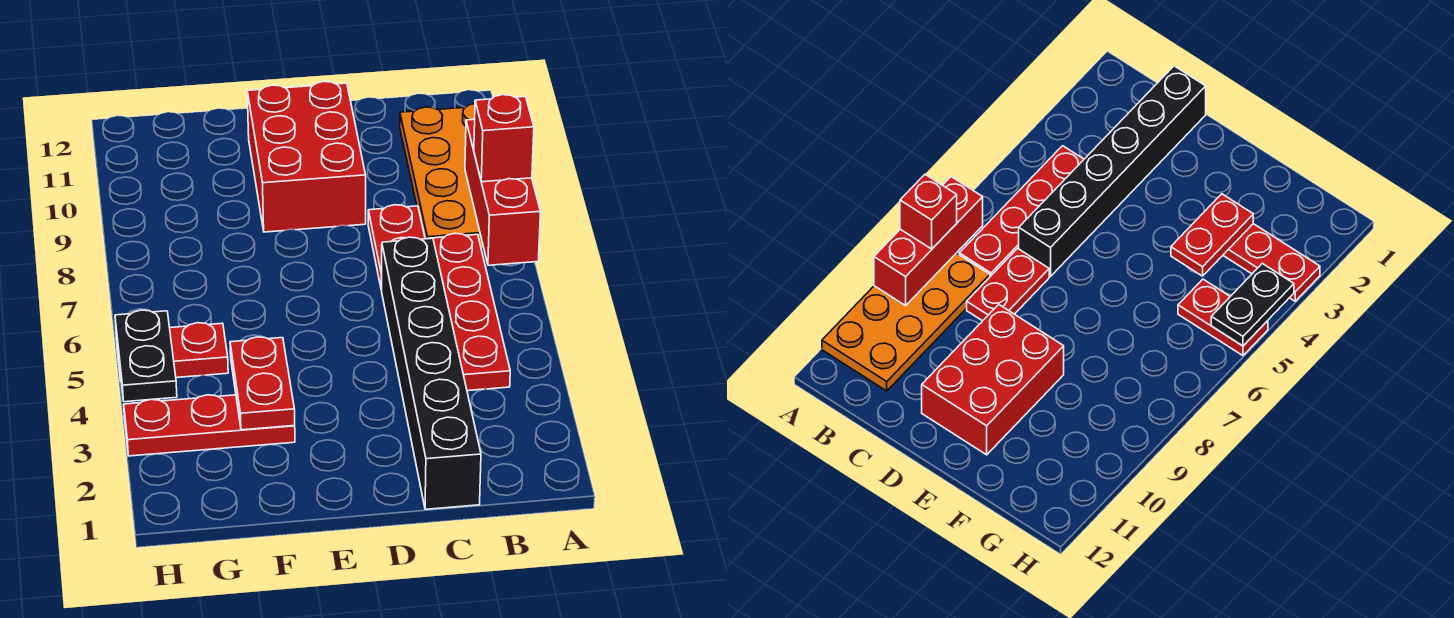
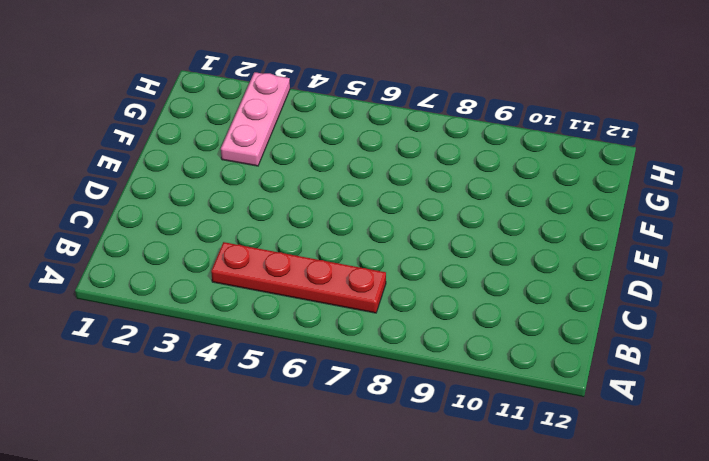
pink 1x3 plate [221,72,290,166] -> red 1x3 plate [124,395,295,456]
none -> orange 2x4 plate [400,104,484,249]
none -> black 1x6 brick [381,237,481,509]

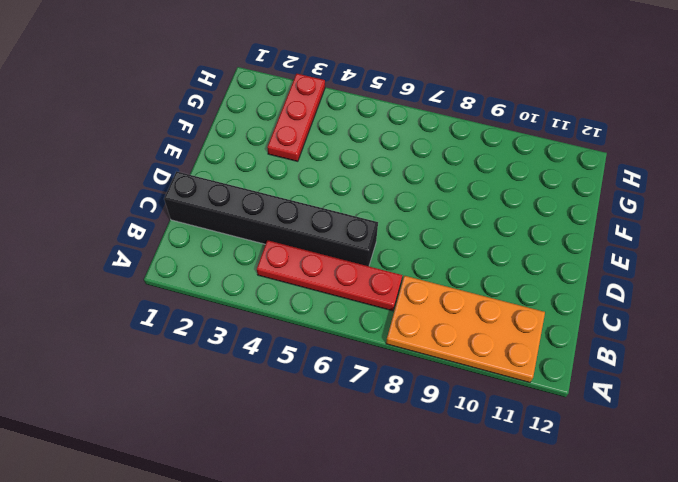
none -> red 1x2 plate [368,205,425,290]
none -> red 2x3 brick [247,81,366,232]

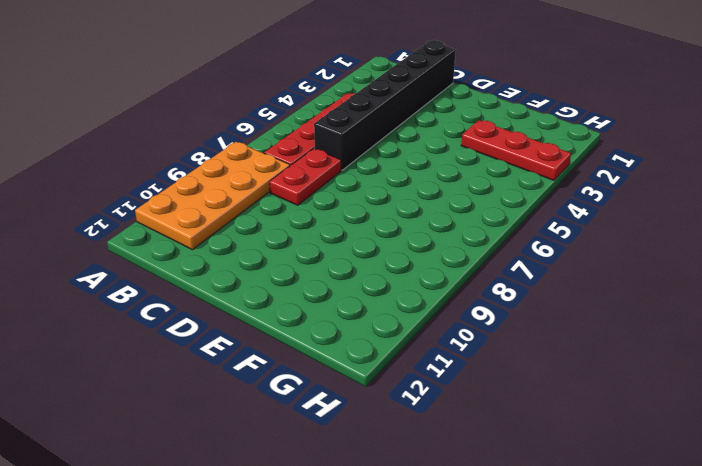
none -> red 2x3 brick [247,81,366,232]
none -> red 1x2 plate [116,323,228,381]

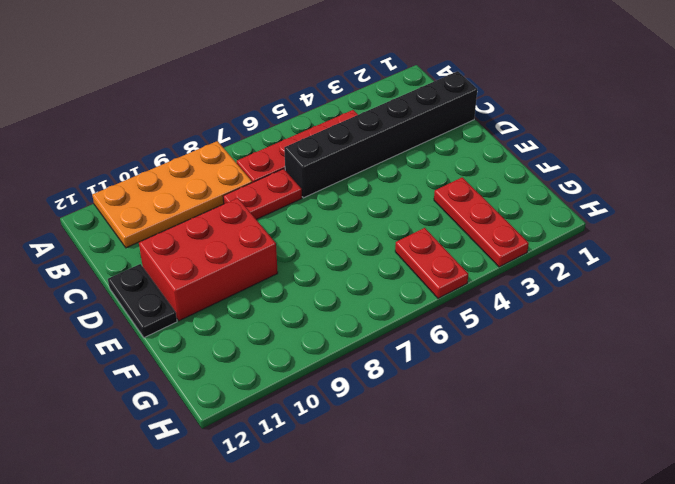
black 1x2 plate [108,264,177,338] -> black 1x2 plate turned to [115,310,177,402]
none -> red 1x3 brick [465,119,541,265]
none -> red 1x2 plate [230,337,295,430]

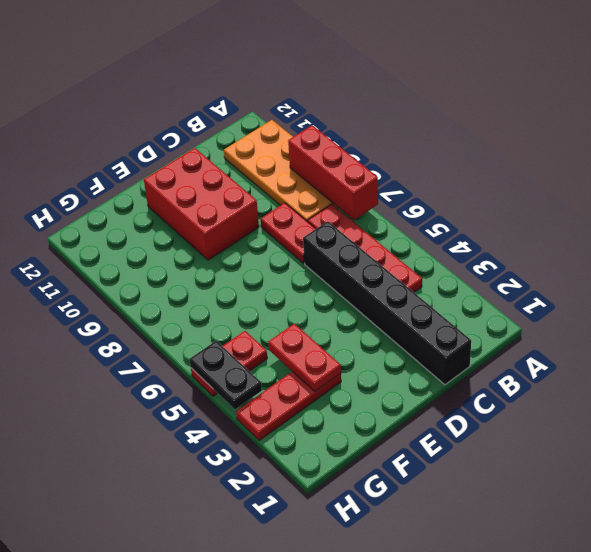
none -> red 1x1 brick [474,95,534,182]

